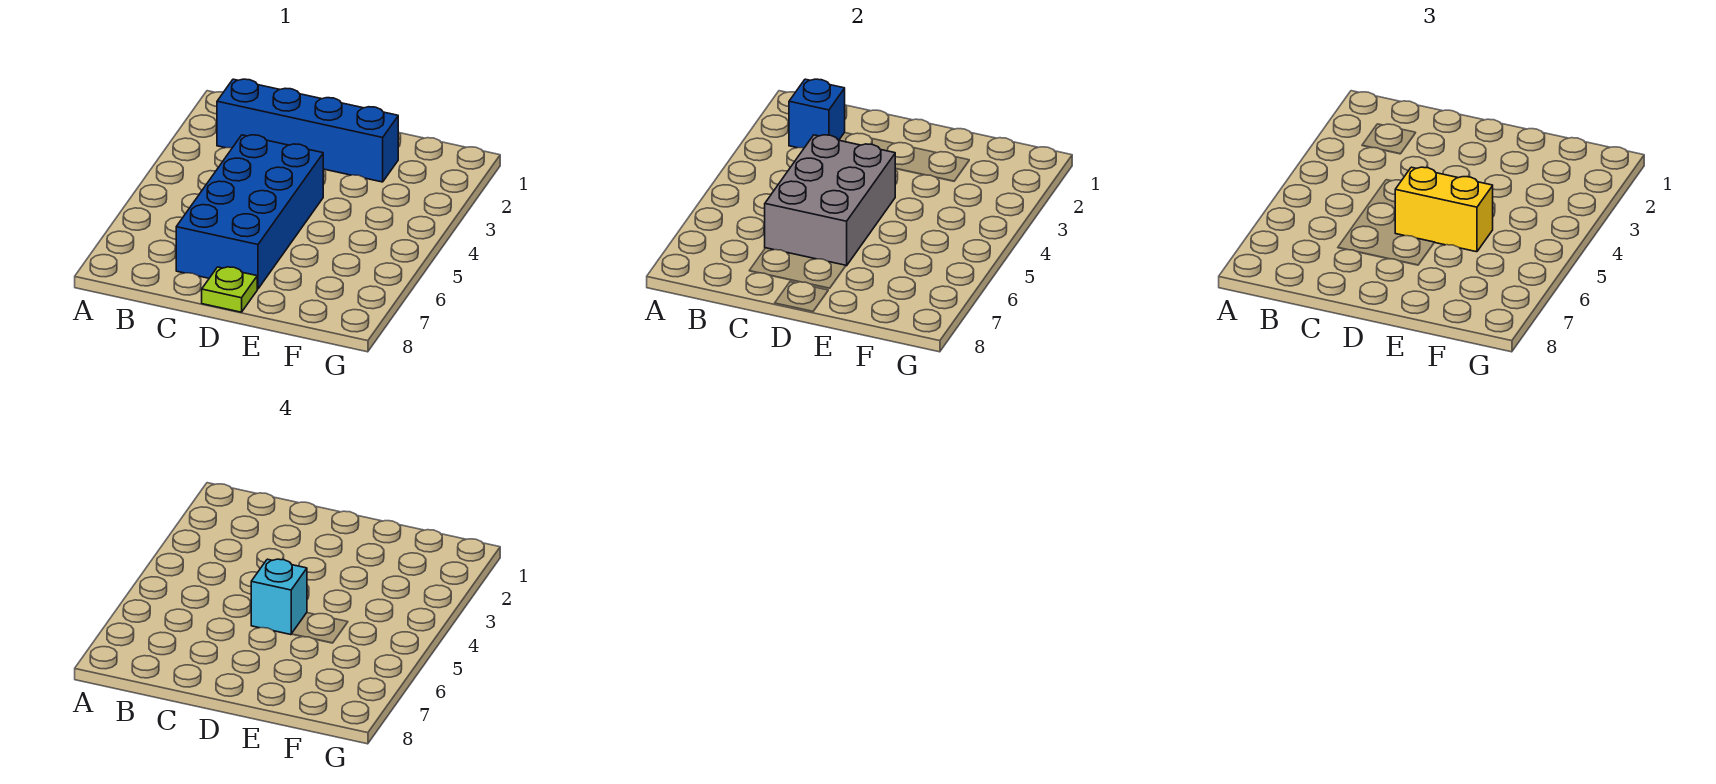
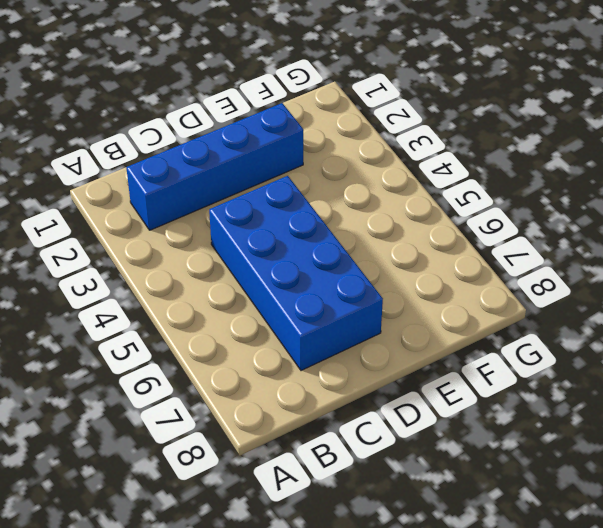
none -> lime 1x1 plate [202,267,257,312]
none -> blue 1x1 brick [789,79,845,148]

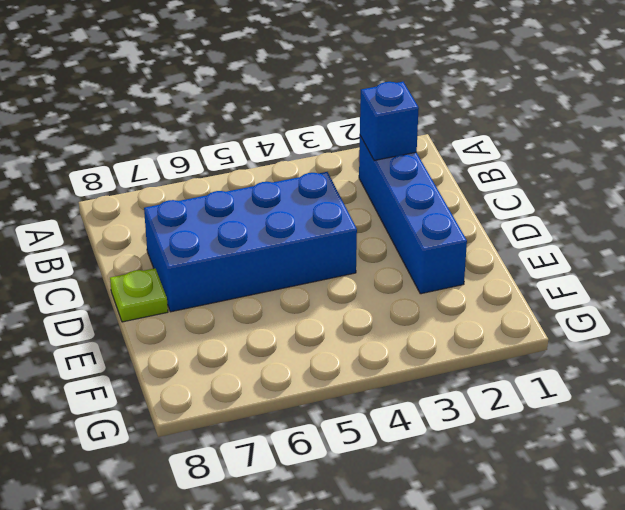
none -> grey 2x3 brick [765,135,896,266]
none -> yellow 1x2 brick [1395,167,1493,252]

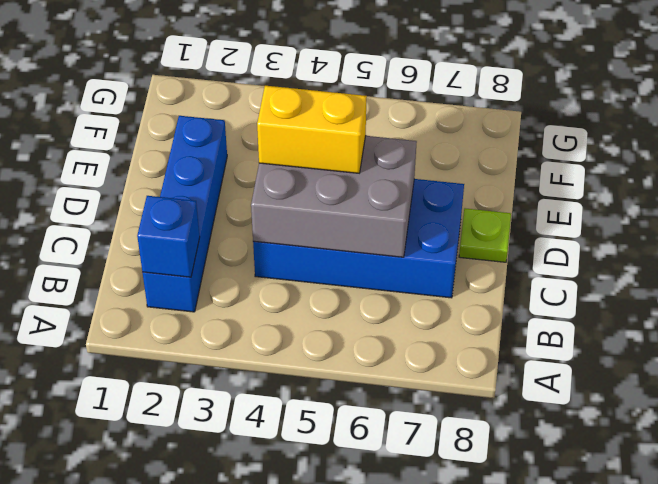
yellow 1x2 brick [257,86,367,173] -> yellow 1x2 brick turned to [1395,167,1493,252]
none -> cyan 1x1 brick [251,559,307,635]

